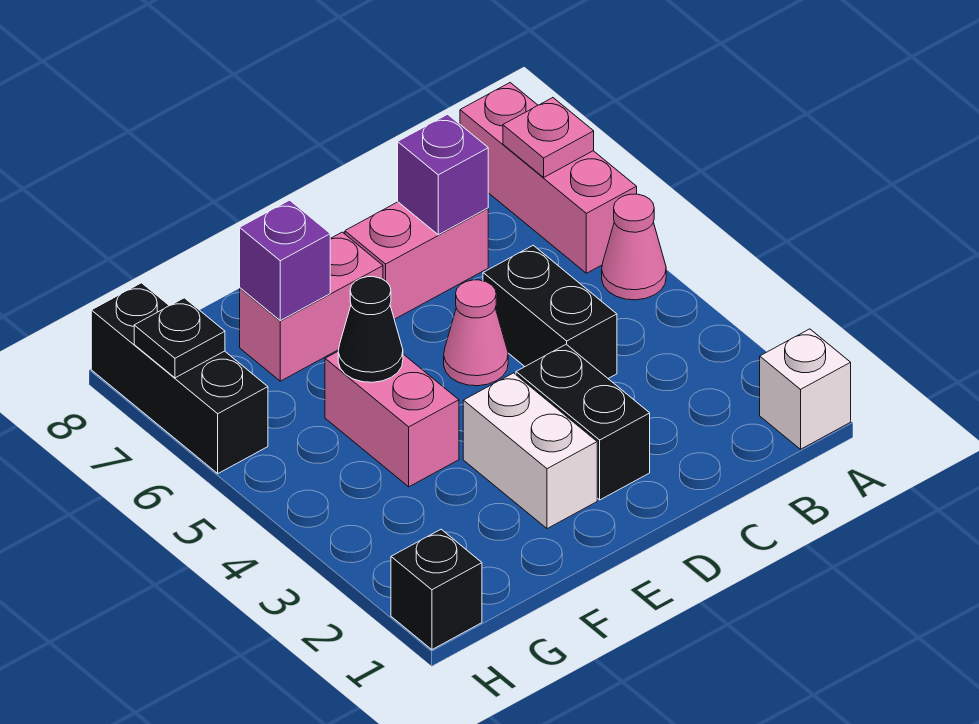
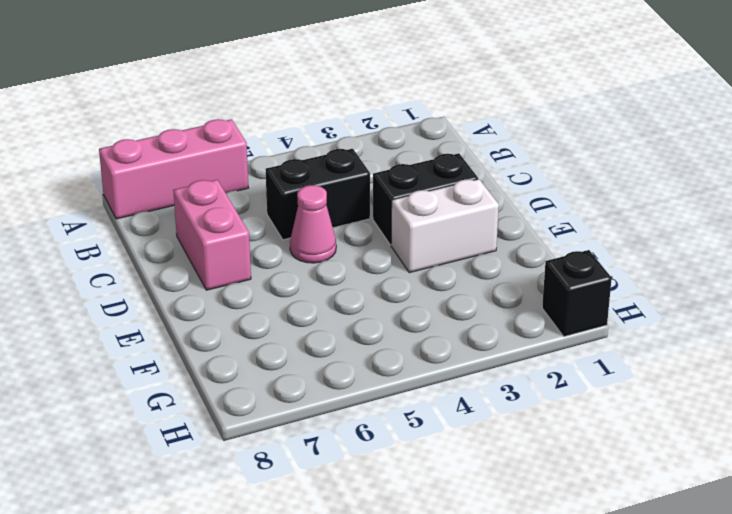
none -> white 1x1 brick [760,329,851,449]
none -> pink 1x1 cone [602,194,666,300]
none -> pink 1x2 brick [240,232,383,381]

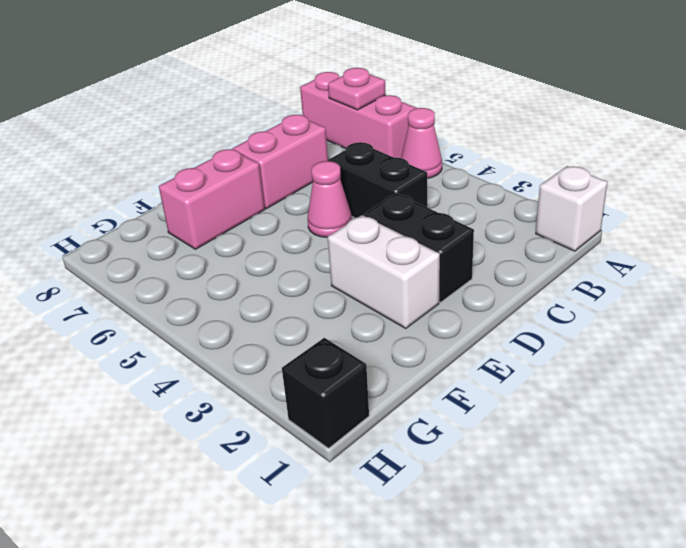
none -> pink 1x2 brick [325,352,459,487]
none -> black 1x3 brick [91,283,268,473]
none -> purple 1x1 brick [398,114,488,235]

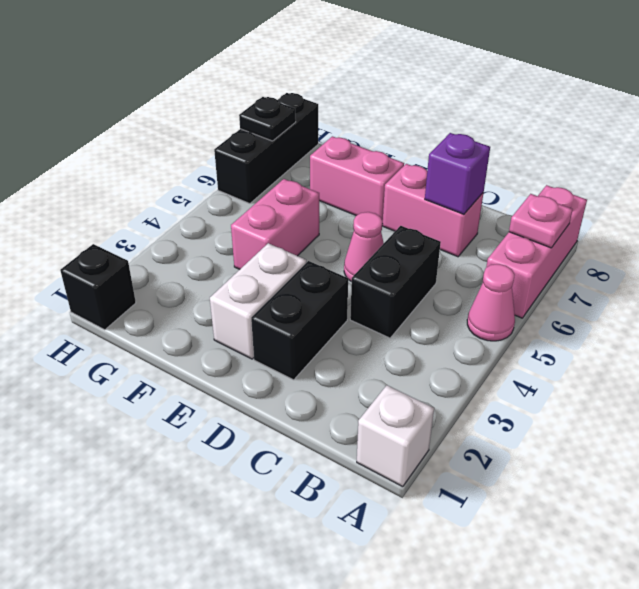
none -> black 1x1 cone [338,277,403,382]
none -> purple 1x1 brick [240,200,330,321]

